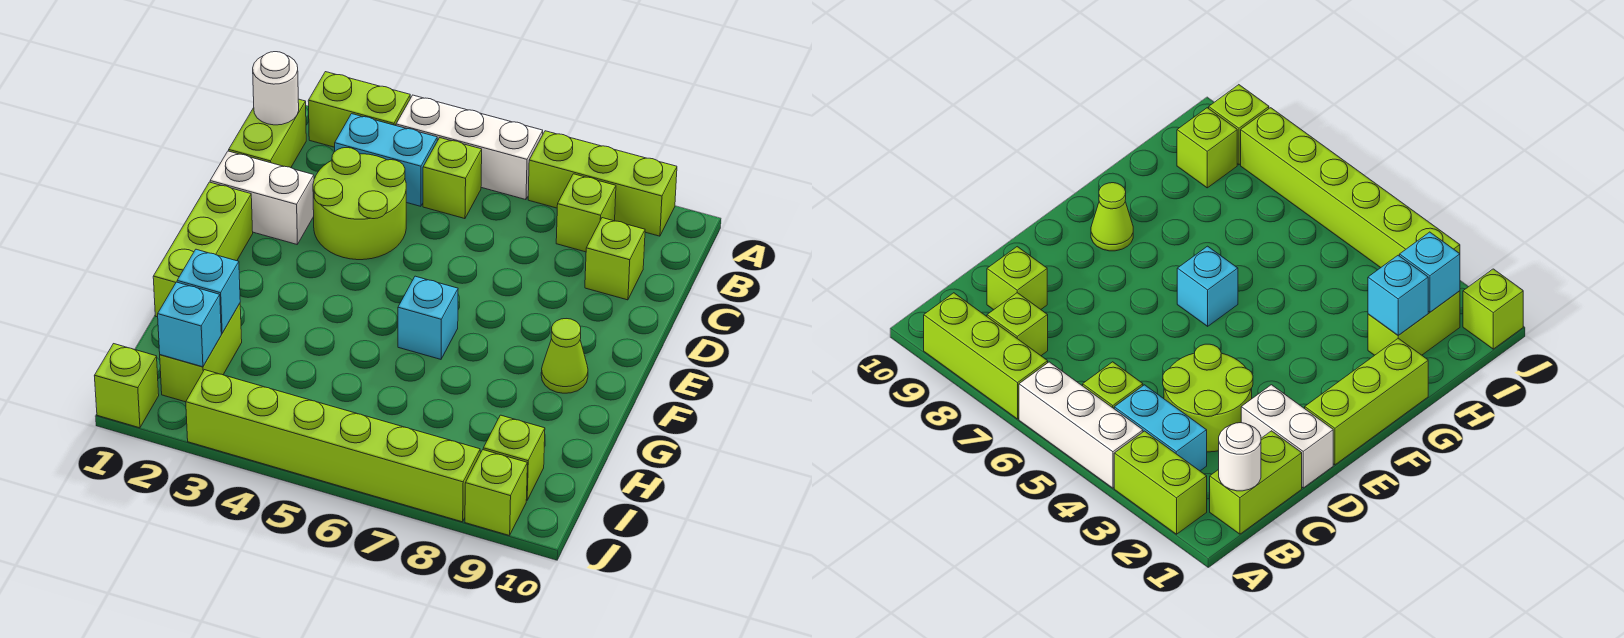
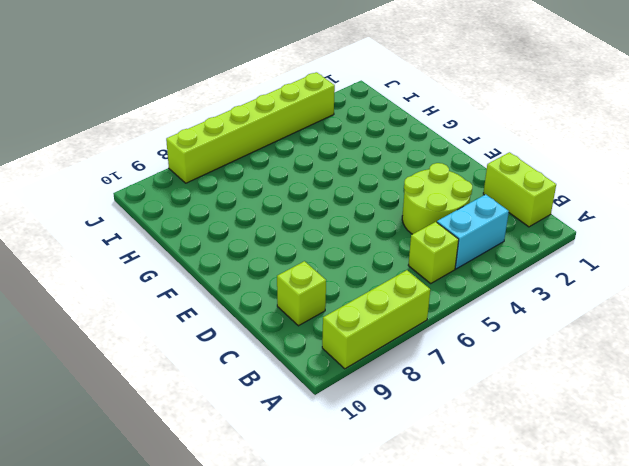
none -> lime 1x2 brick [308,72,410,147]
none -> white 1x3 brick [396,95,543,200]
none -> lime 1x1 brick [556,174,616,252]

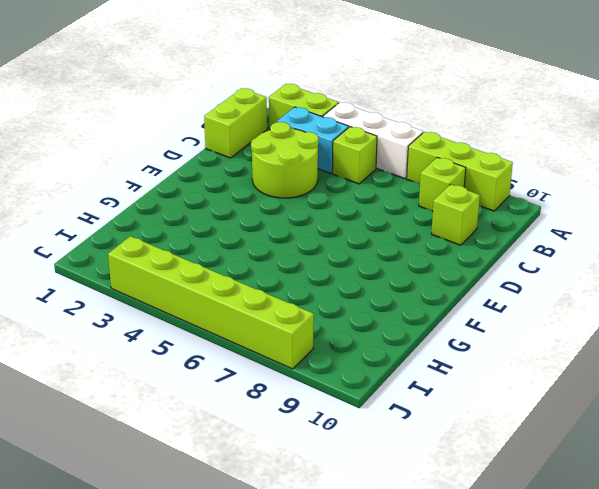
none -> white 1x2 brick [210,151,314,244]
none -> lime 1x3 brick [153,182,253,317]
none -> cyan 1x1 brick [398,276,458,359]

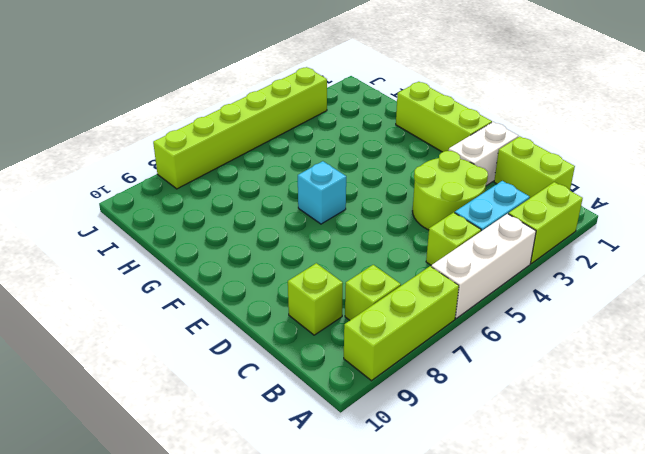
none -> lime 1x1 cone [541,319,588,393]
none -> lime 1x2 brick [160,304,242,402]
none -> lime 1x1 brick [483,415,545,501]

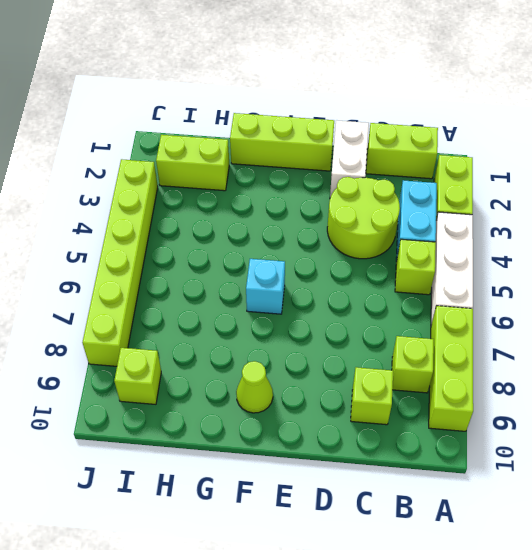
none -> lime 1x1 brick [94,344,159,428]
none -> lime 1x1 brick [465,450,527,536]
none -> white 1x1 round brick [253,52,299,125]

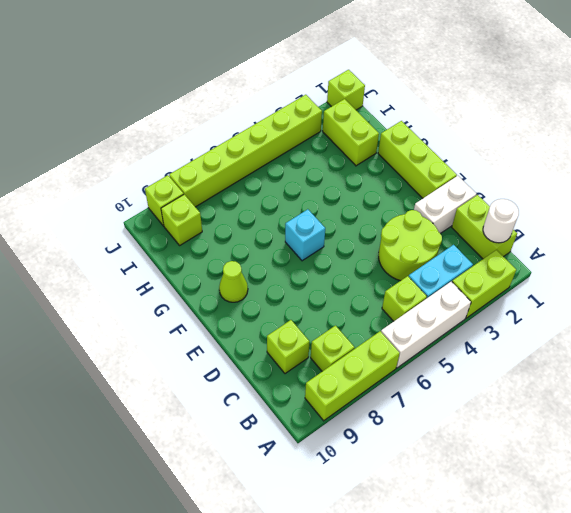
none -> cyan 1x1 brick [177,249,240,333]
none -> cyan 1x1 brick [158,282,221,367]

